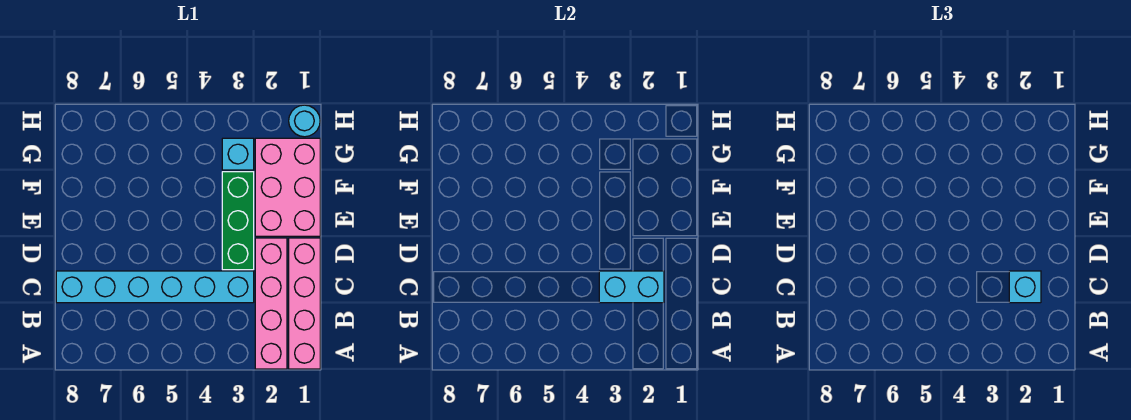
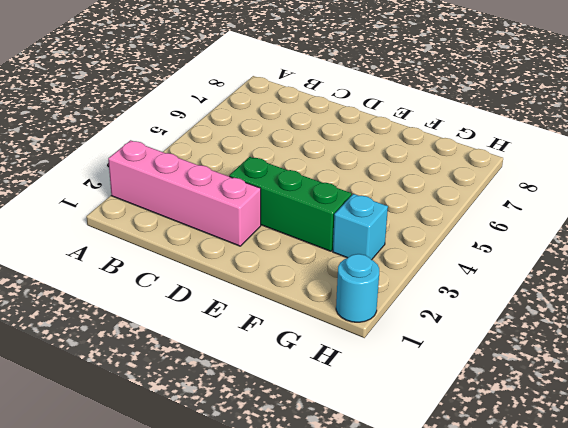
none -> pink 1x4 brick [289,238,320,369]
none -> cyan 1x6 brick [56,271,254,303]

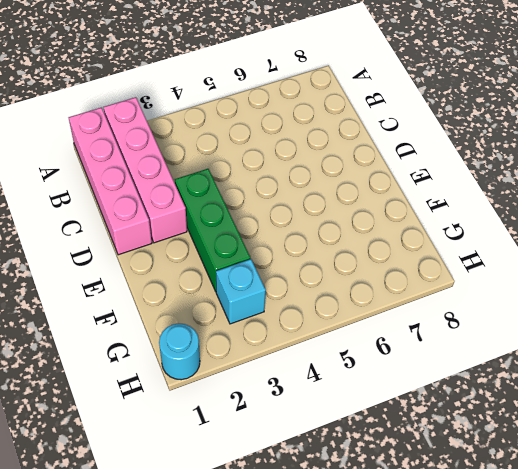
none -> cyan 1x6 brick [56,271,254,303]
none -> pink 2x3 brick [255,138,320,236]

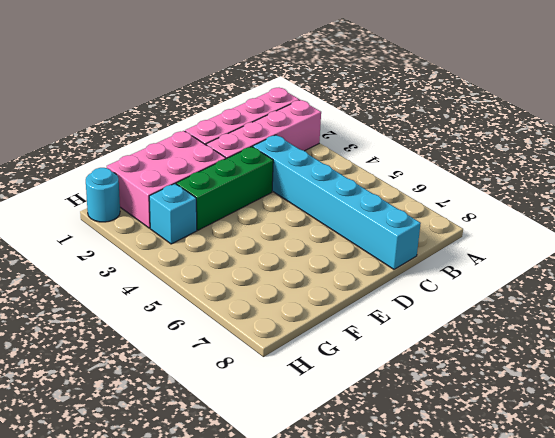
none -> cyan 1x2 brick [599,271,664,303]
none -> cyan 1x1 brick [1009,271,1041,303]

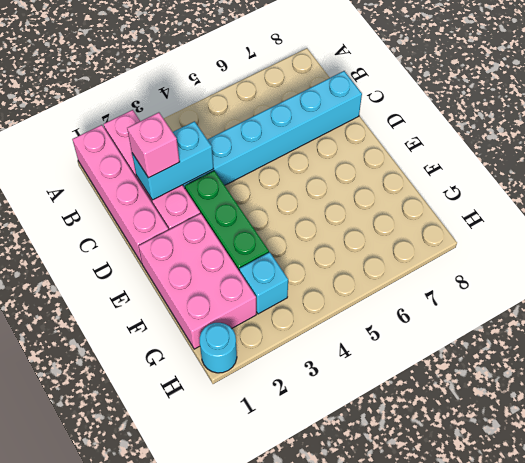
pink 1x1 brick [127,112,180,178] -> cyan 1x1 brick [1009,271,1041,303]

